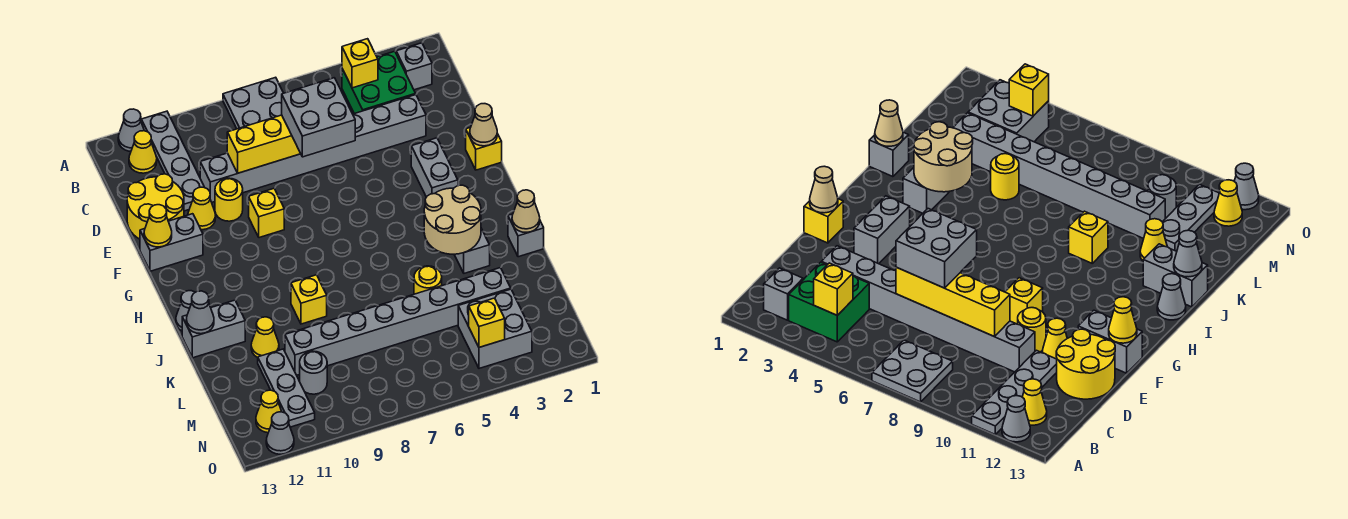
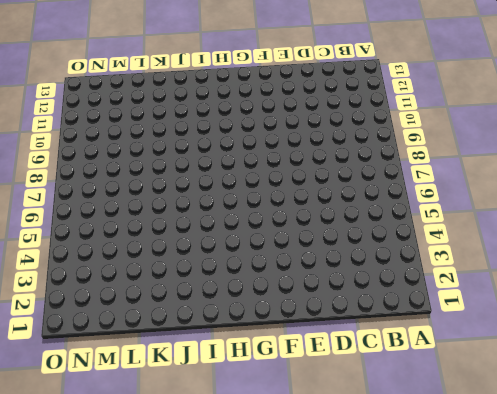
none -> grey 2x2 plate [223,77,283,129]
none -> grey 1x4 plate [141,111,204,211]
none -> grey 1x1 cone [118,109,144,151]
none -> grey 1x1 brick [396,43,432,90]

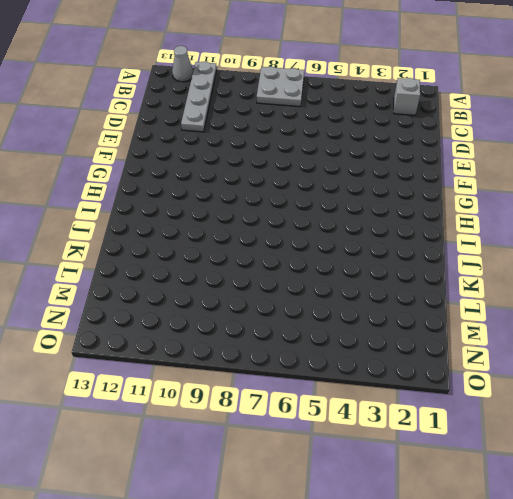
none -> green 2x2 brick [342,51,416,114]
none -> yellow 1x1 cone [129,131,157,173]
none -> grey 1x8 brick [200,95,426,202]
none -> yellow 2x2 round brick [127,174,184,239]

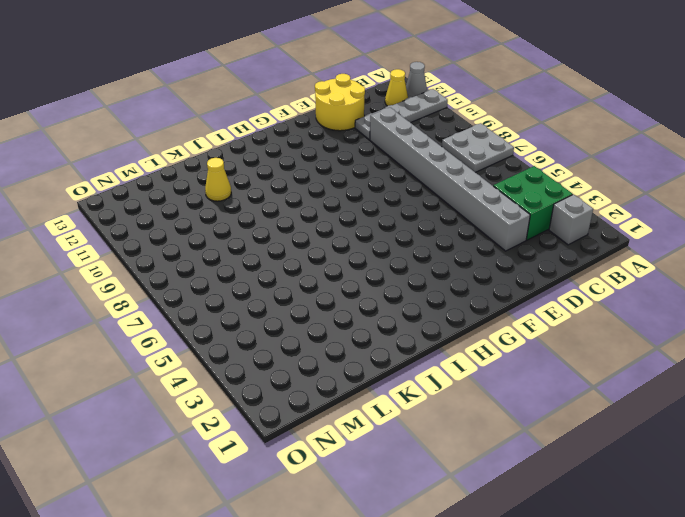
none -> yellow 1x1 round brick [215,178,243,221]
none -> yellow 1x1 cone [188,187,216,230]
none -> yellow 1x1 brick [466,128,502,170]
none -> grey 1x2 brick [411,138,458,197]

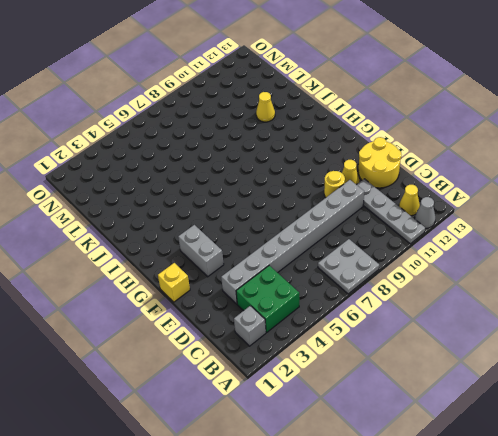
none -> yellow 1x1 brick [249,188,284,238]
none -> grey 1x2 brick [140,214,203,271]
none -> grey 1x2 brick [454,228,490,273]
none -> grey 1x1 cone [176,291,195,331]

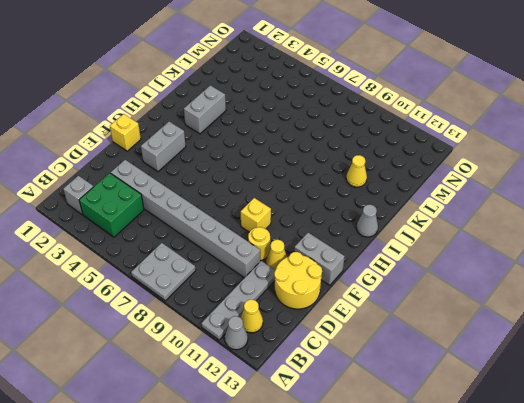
none -> grey 1x1 brick [508,214,544,257]
none -> yellow 1x1 brick [291,275,327,324]
none -> grey 1x2 brick [182,300,245,358]
none -> yellow 1x1 round brick [414,266,442,294]

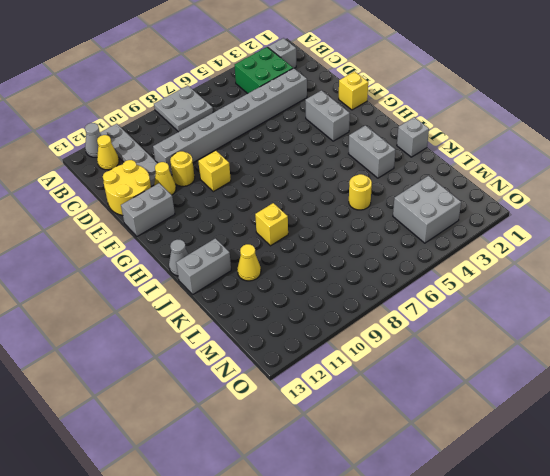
none -> grey 1x8 brick [285,268,511,375]
none -> grey 1x3 plate [258,349,315,427]
none -> grey 1x1 round brick [300,351,327,394]
none -> yellow 1x1 cone [256,390,282,433]

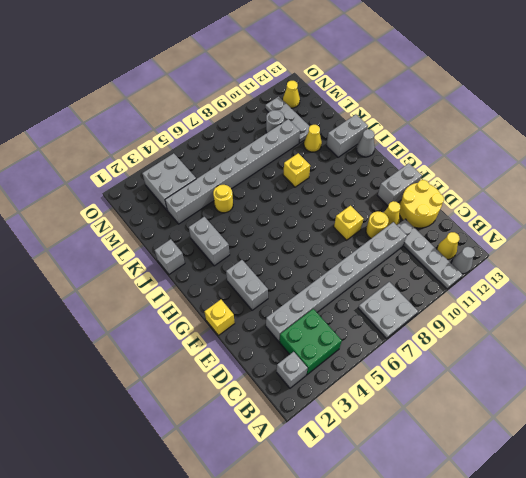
none -> grey 1x1 cone [266,412,294,454]
none -> yellow 1x1 brick [342,39,378,88]
none -> yellow 1x4 brick [227,115,301,173]
none -> tan 1x1 cone [470,104,497,146]

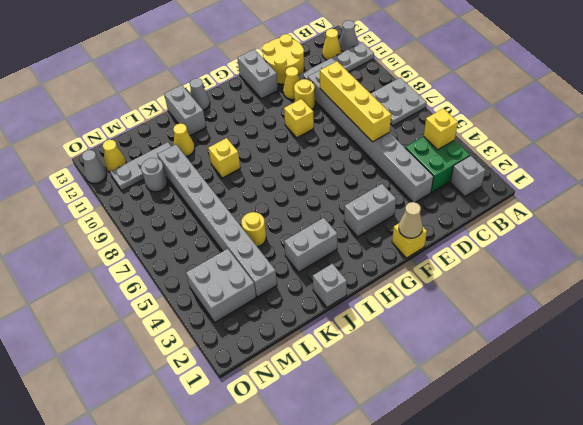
none -> yellow 1x1 cone [144,205,172,247]
none -> tan 2x2 round brick [424,185,481,254]
none -> tan 1x1 cone [512,190,540,232]
none -> grey 1x1 cone [186,291,214,334]

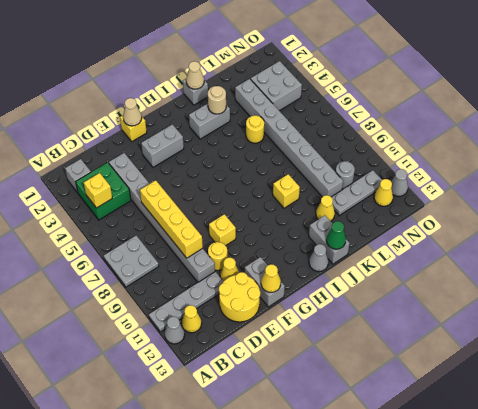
tan 1x1 round brick [208,86,226,114] -> tan 2x2 round brick [424,185,481,254]
green 1x1 cone [326,221,346,249] -> grey 1x1 cone [186,291,214,334]
none -> yellow 1x1 brick [469,298,505,347]
none -> grey 2x2 brick [282,78,355,157]

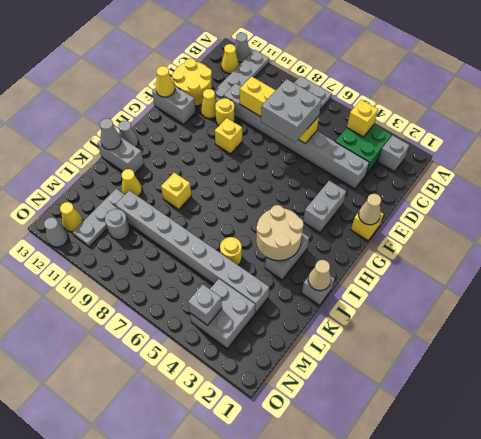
grey 1x1 brick [188,284,222,325] -> yellow 1x1 brick [469,298,505,347]

